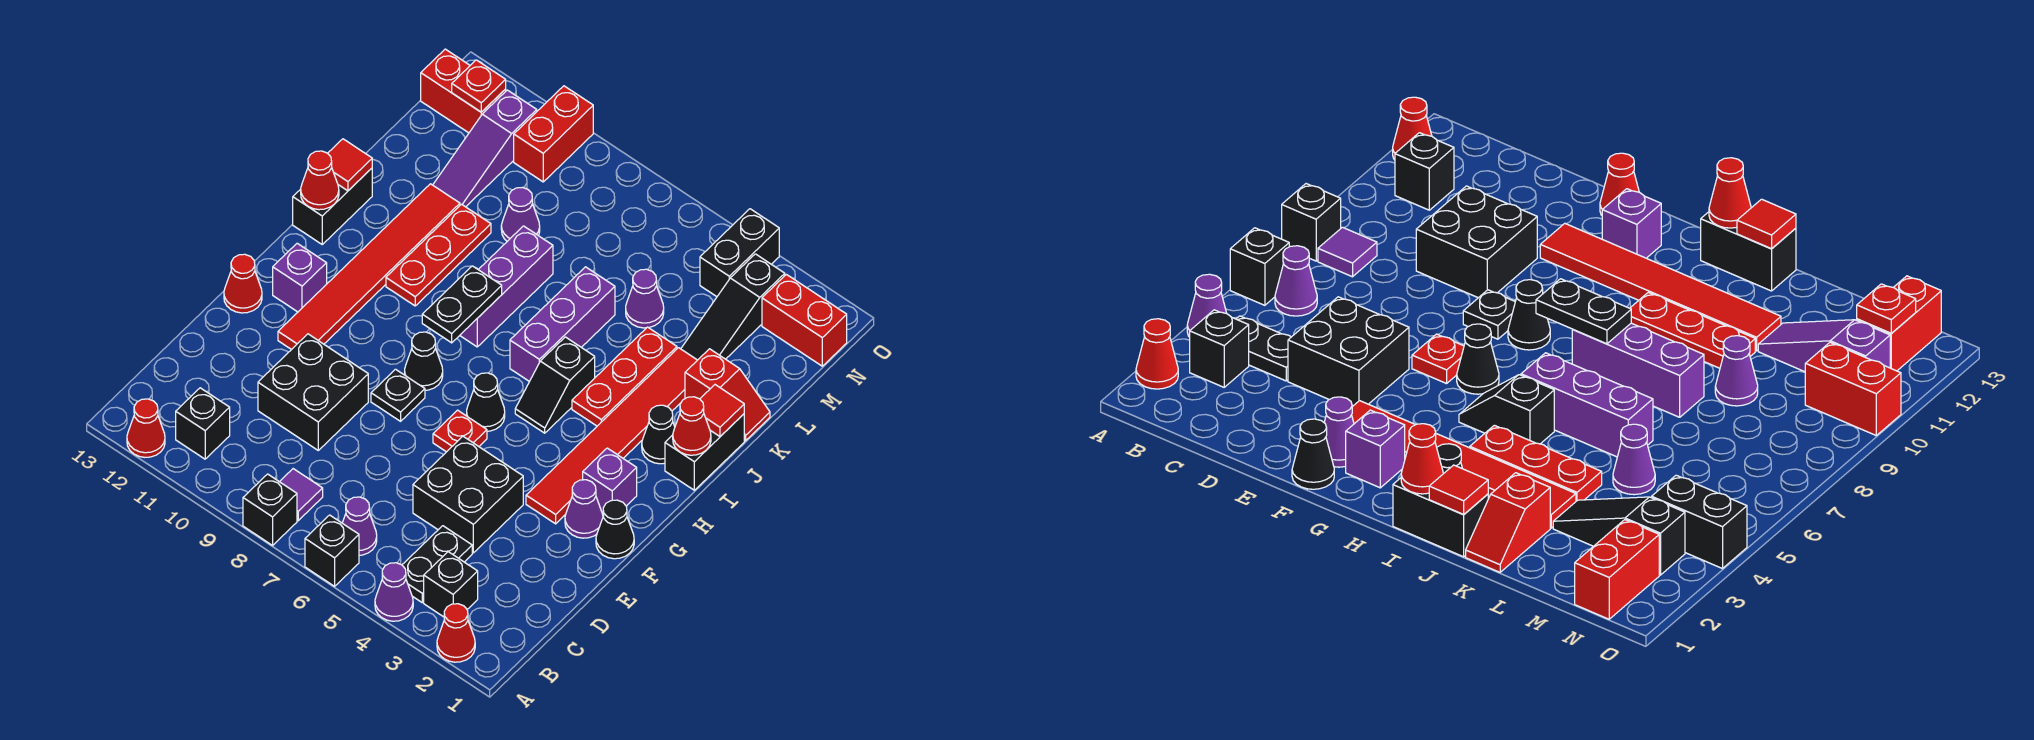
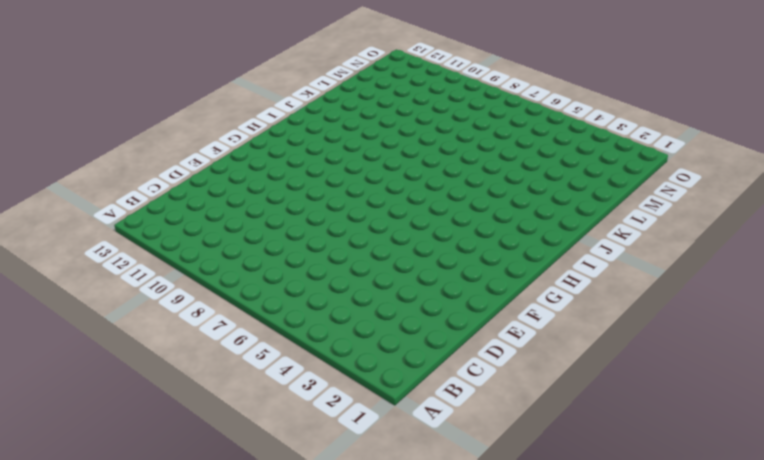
none -> red 1x1 cone [437,604,475,662]
none -> purple 1x1 cone [375,563,413,621]
none -> black 1x1 brick [305,515,359,586]
none -> black 1x1 brick [243,474,297,545]

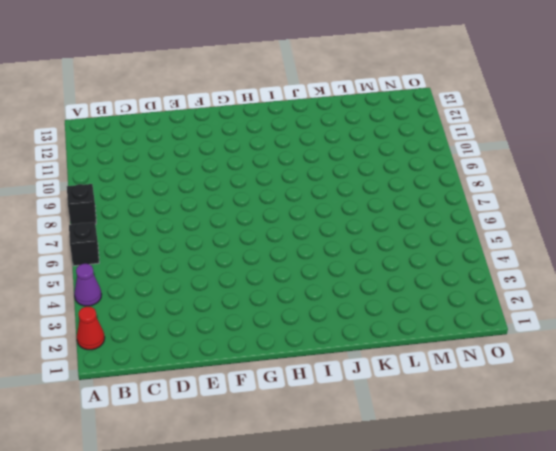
none -> red 1x1 cone [127,399,165,457]
none -> black 1x1 brick [424,552,478,617]
none -> black 1x2 plate [402,526,472,602]
none -> purple 1x1 cone [343,497,377,555]

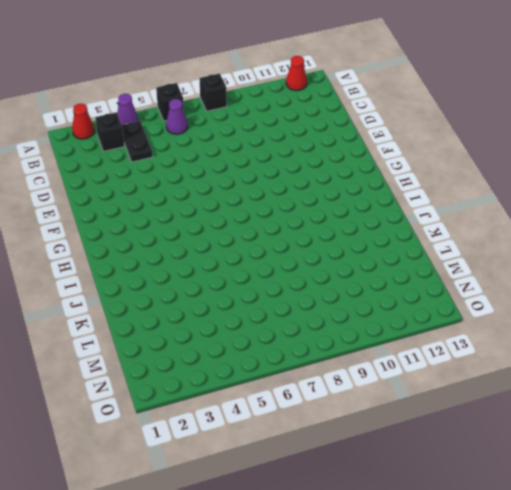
none -> purple 1x1 tile [280,469,323,521]
none -> black 1x1 brick [176,388,230,459]
none -> black 2x2 brick [413,436,523,553]
none -> black 2x2 brick [258,334,368,450]

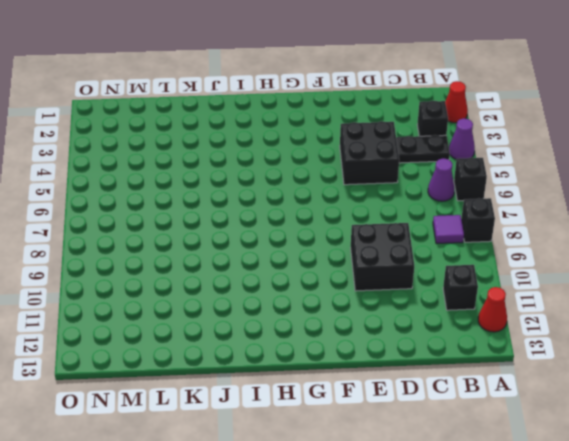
none -> black 1x1 cone [596,500,634,559]
none -> purple 1x1 cone [565,480,603,538]
none -> red 1x6 tile [526,348,697,524]
none -> red 1x1 plate [433,410,487,452]

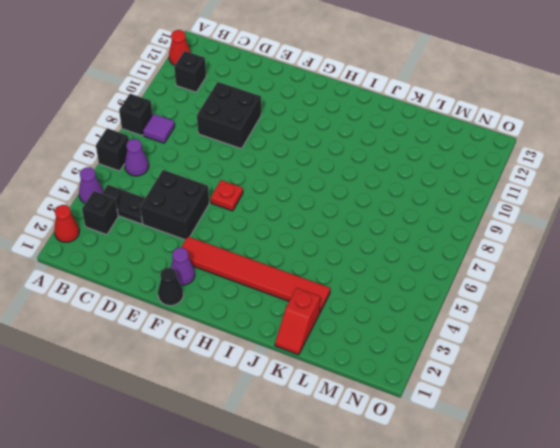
none -> black 1x1 plate [371,369,425,421]
none -> red 1x6 tile [278,184,460,350]
none -> red 1x1 cone [224,254,262,313]
none -> purple 1x1 brick [583,448,637,513]

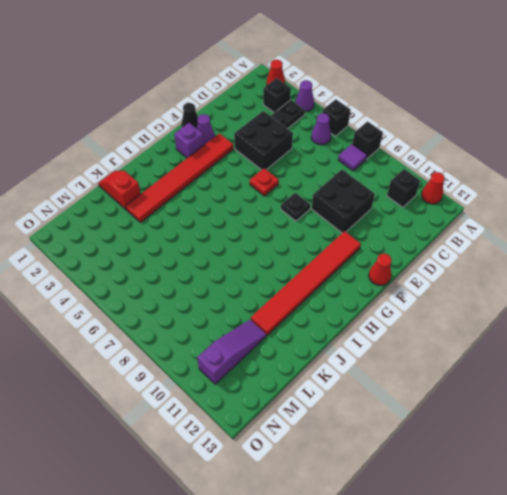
none -> black 1x1 cone [467,373,505,431]
none -> black 1x1 cone [405,332,443,390]
none -> purple 1x1 brick [273,243,327,312]
none -> black 1x2 slope [515,337,595,433]

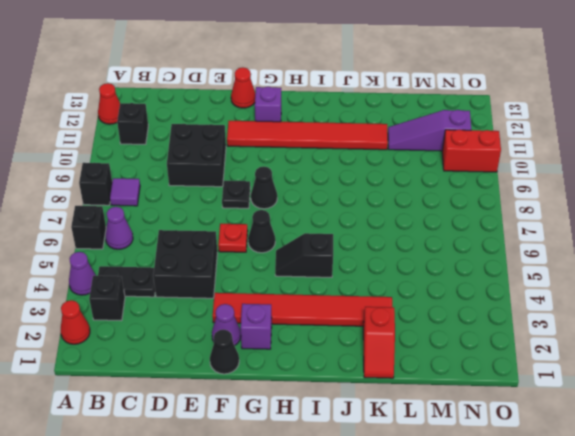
none -> black 1x2 brick [665,414,744,490]
none -> black 1x1 cone [642,405,675,464]
none -> red 1x3 plate [572,327,677,426]
none -> purple 1x3 brick [510,267,615,381]

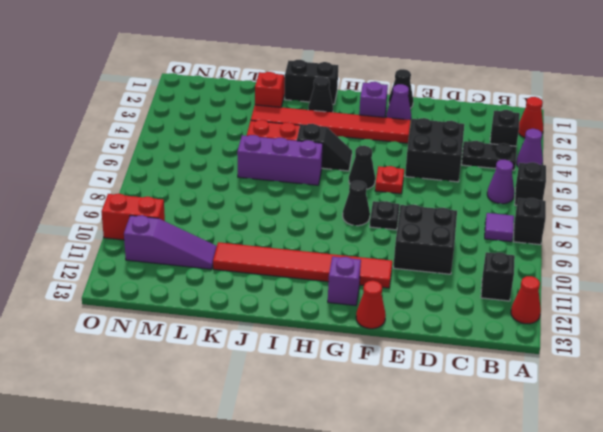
none -> purple 1x3 brick [460,226,553,347]
none -> red 1x3 plate [386,204,491,306]
none -> black 1x2 brick [293,168,372,244]
none -> black 1x3 slope [681,254,785,360]

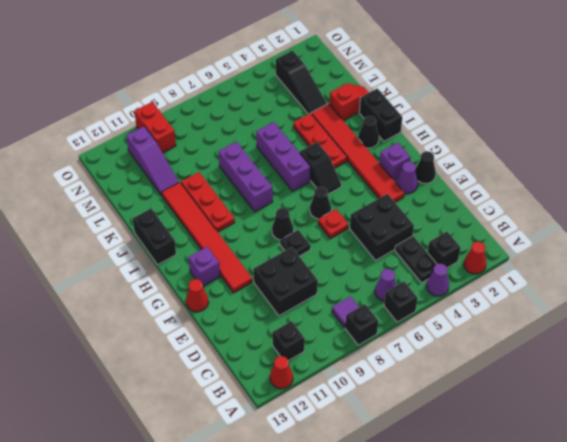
none -> purple 1x1 cone [626,269,664,328]
none -> purple 1x1 cone [501,187,540,241]
none -> red 1x2 brick [762,274,847,366]
none -> black 1x2 brick [700,209,779,297]

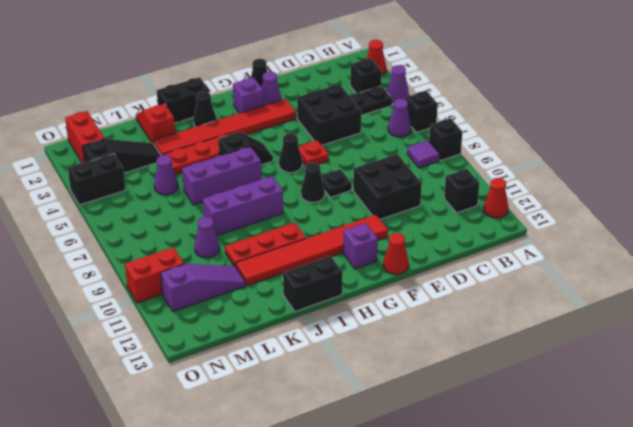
none -> red 1x2 brick [421,49,506,133]
none -> black 1x2 plate [422,266,502,343]
none -> red 1x1 cone [673,397,711,455]
none -> red 1x1 cone [301,151,339,210]

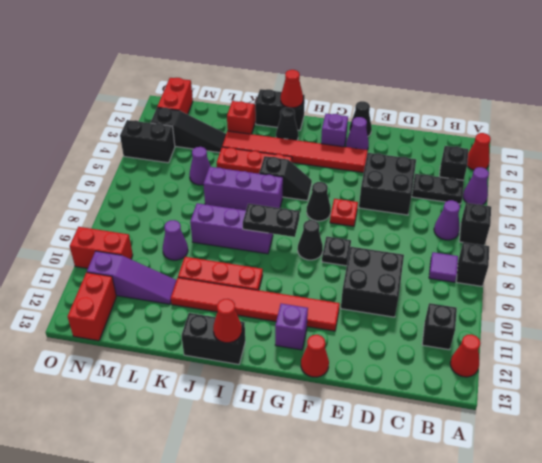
none -> red 1x1 tile [700,385,744,436]
none -> red 1x1 tile [328,139,372,191]
none -> red 1x1 plate [452,60,506,112]

